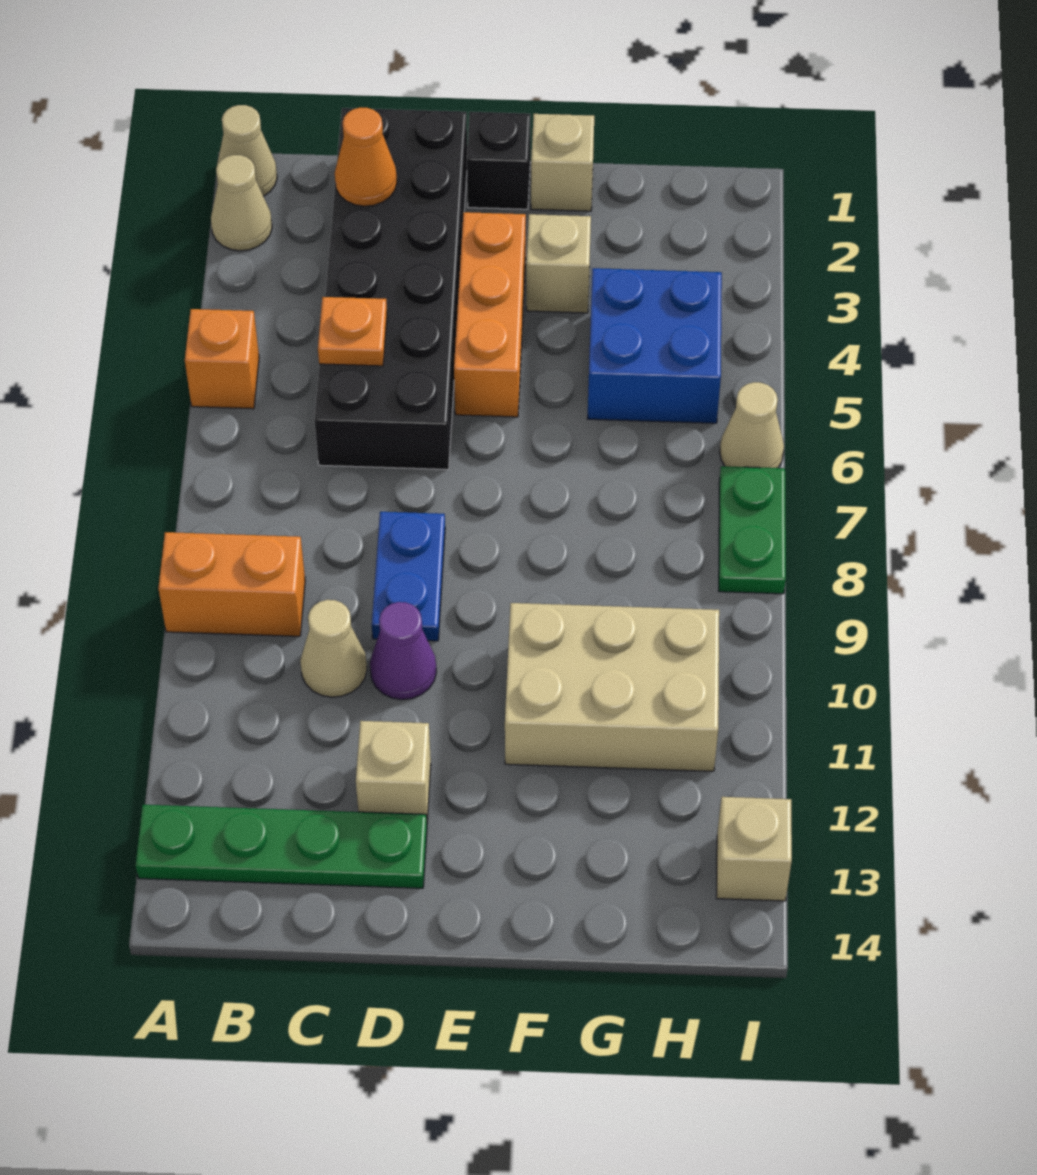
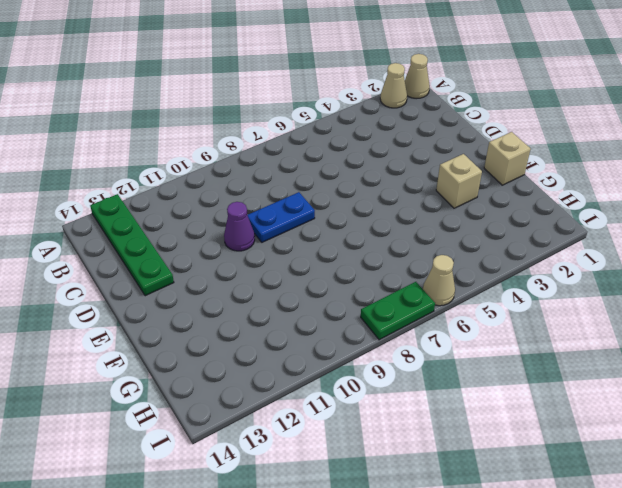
none -> orange 1x1 brick [185,309,259,409]
none -> orange 1x2 brick [158,532,305,636]
none -> black 2x6 brick [314,108,467,470]

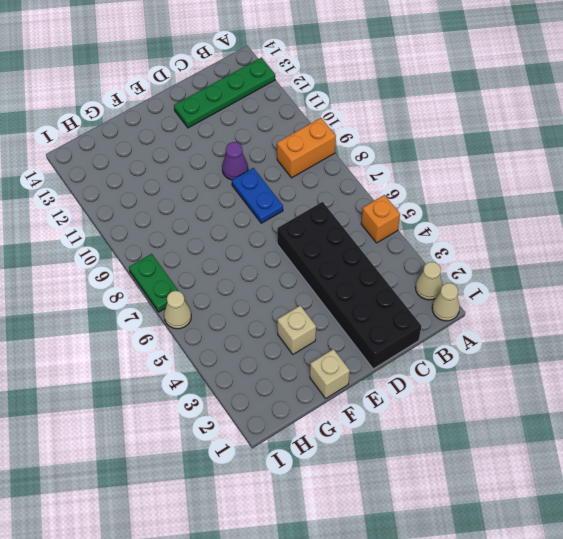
none -> tan 1x1 cone [300,600,367,697]
none -> tan 1x1 brick [356,721,431,820]
none -> black 1x1 brick [467,112,530,209]

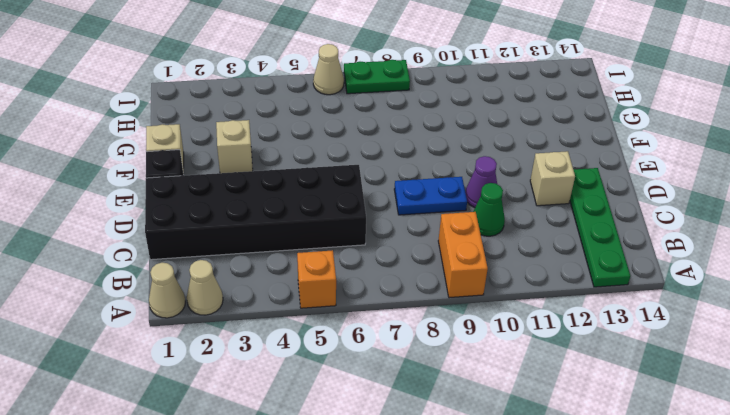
green 1x1 cone [473,183,505,236] -> tan 1x1 cone [300,600,367,697]
none -> orange 1x3 brick [454,212,526,417]
none -> tan 2x3 brick [505,603,719,771]
none -> blue 2x2 brick [587,268,722,423]

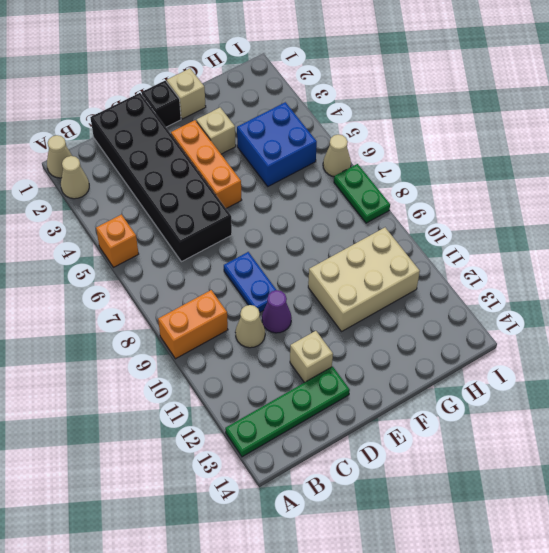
none -> tan 1x1 brick [716,797,792,901]
none -> orange 1x1 cone [335,107,397,206]
none -> orange 1x1 plate [318,297,387,366]

